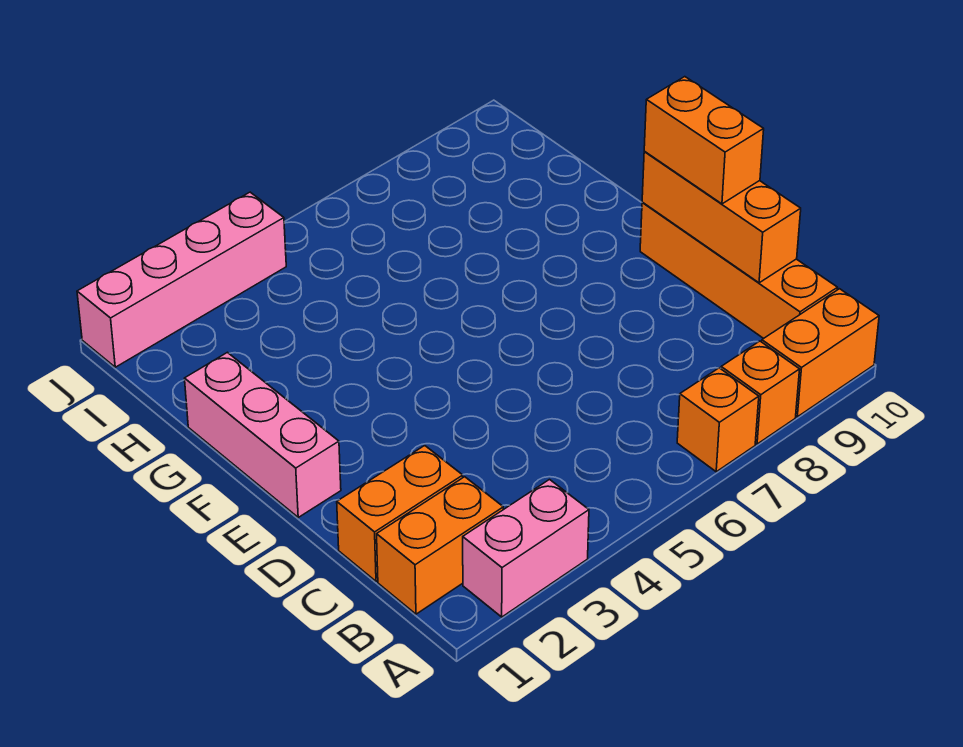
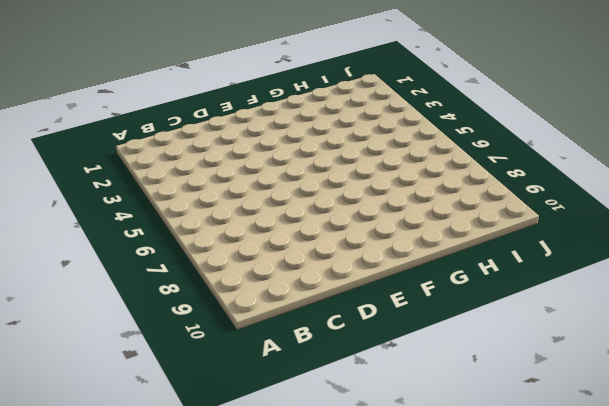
none -> pink 1x2 brick [463,480,589,617]
none -> orange 1x1 brick [677,368,759,472]

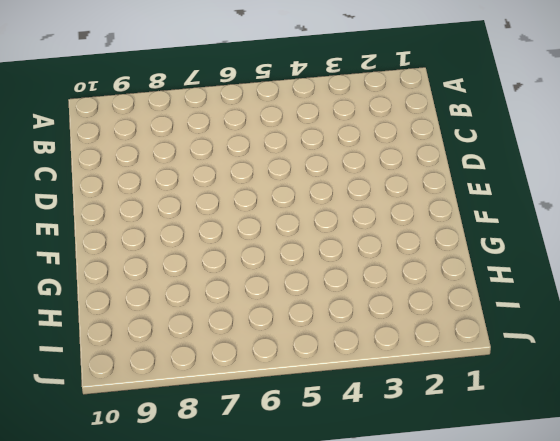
none -> pink 1x2 brick [463,480,589,617]
none -> orange 1x1 brick [677,368,759,472]

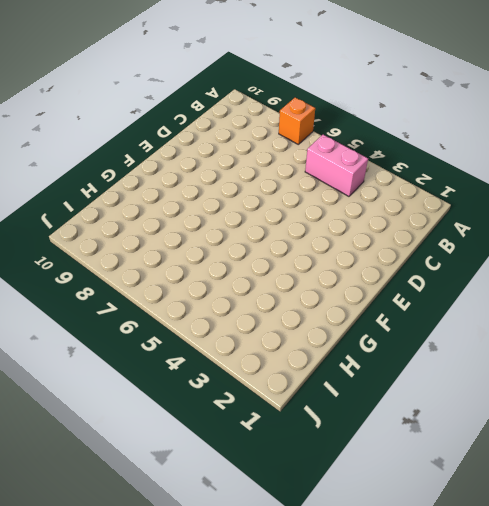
pink 1x2 brick [305,135,368,196] -> pink 1x2 brick moved to [463,480,589,617]
none -> orange 1x1 brick [721,341,800,444]
none -> orange 1x2 brick [762,289,879,417]

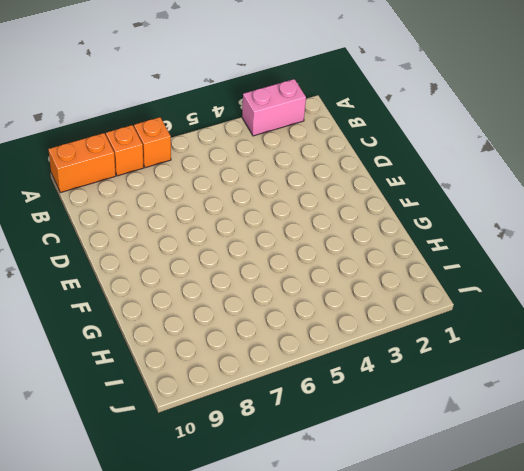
none -> orange 1x2 brick [377,477,503,614]
none -> orange 1x4 brick [640,202,837,338]

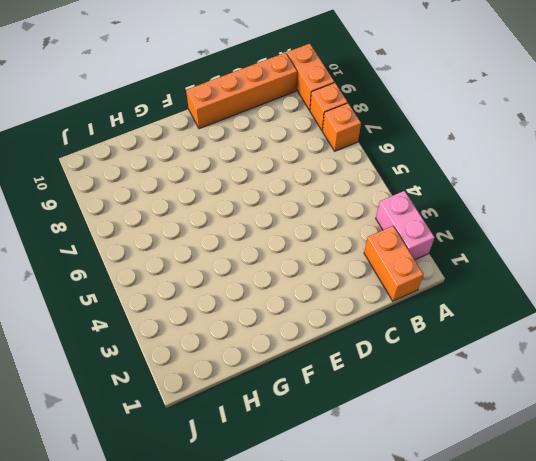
none -> orange 1x2 brick [337,446,463,581]
none -> pink 1x3 brick [185,352,341,517]

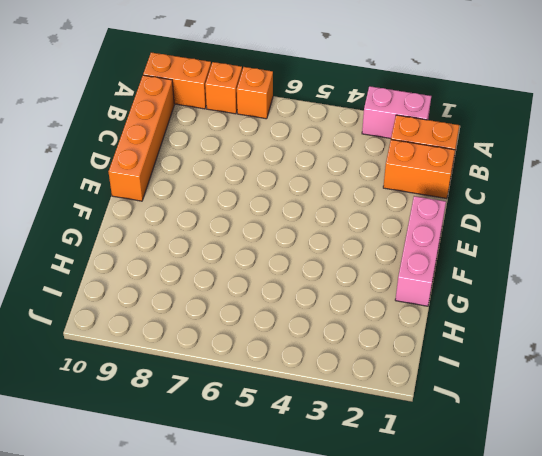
none -> pink 1x4 brick [77,192,286,367]
none -> orange 1x3 brick [642,151,801,283]

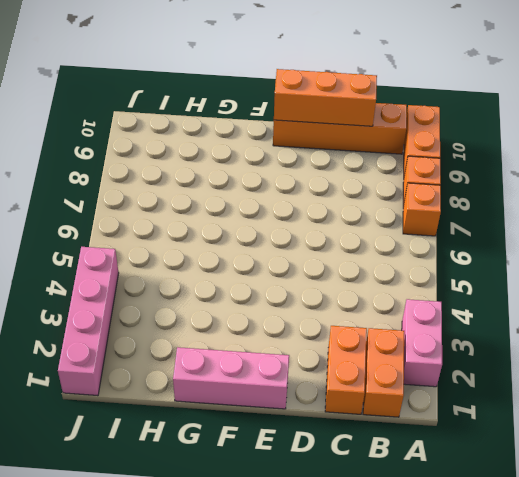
none -> orange 1x2 brick [644,77,764,204]

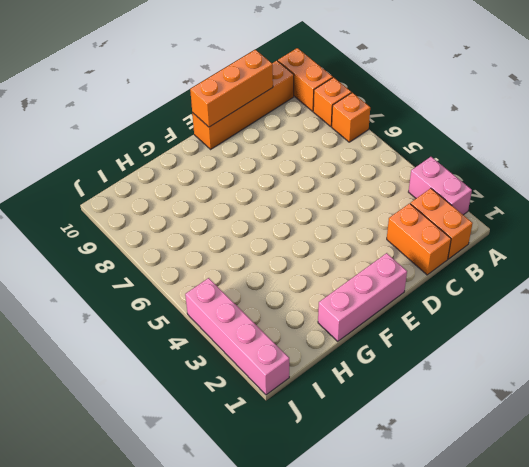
none -> orange 1x2 brick [644,77,764,204]

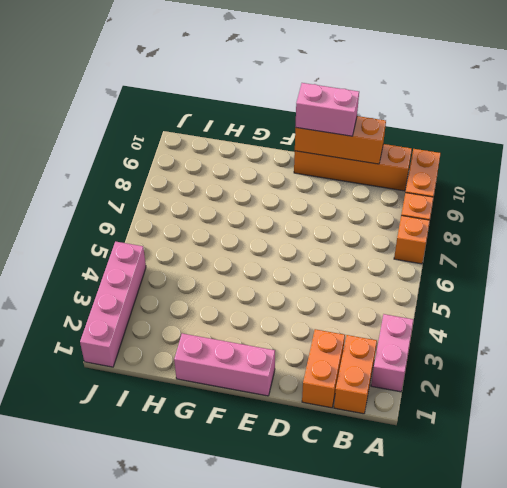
pink 1x2 brick [295,83,359,136] -> orange 1x2 brick [644,77,764,204]

